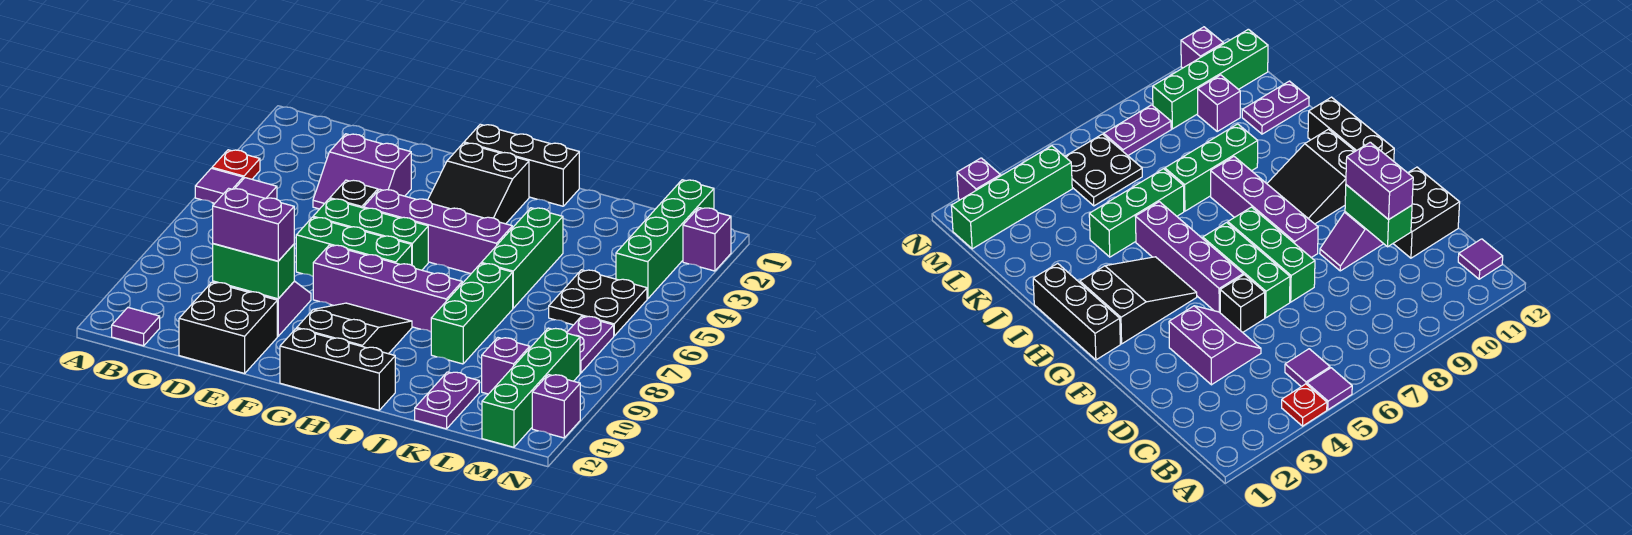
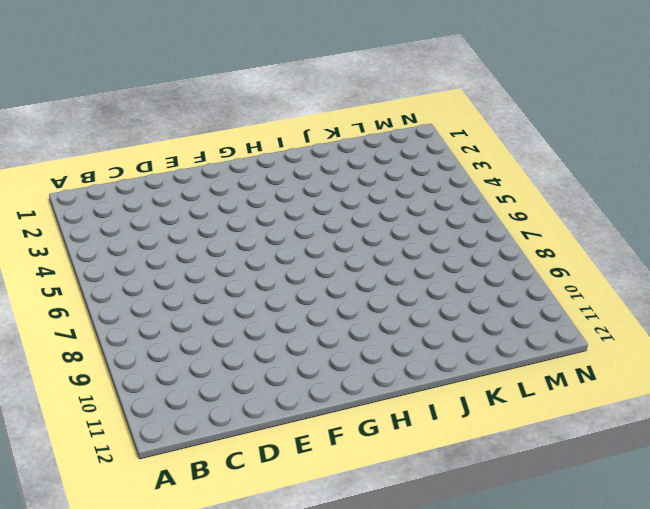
none -> red 1x1 plate [212,150,260,179]
none -> purple 1x1 tile [195,168,243,203]
none -> purple 1x1 tile [235,178,277,199]

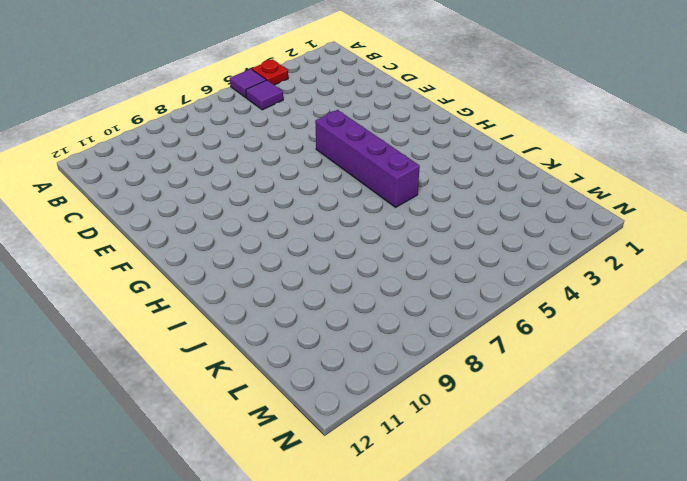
none -> purple 1x1 tile [112,308,160,346]
none -> purple 2x2 slope [313,134,411,209]
none -> black 2x2 brick [179,282,277,373]

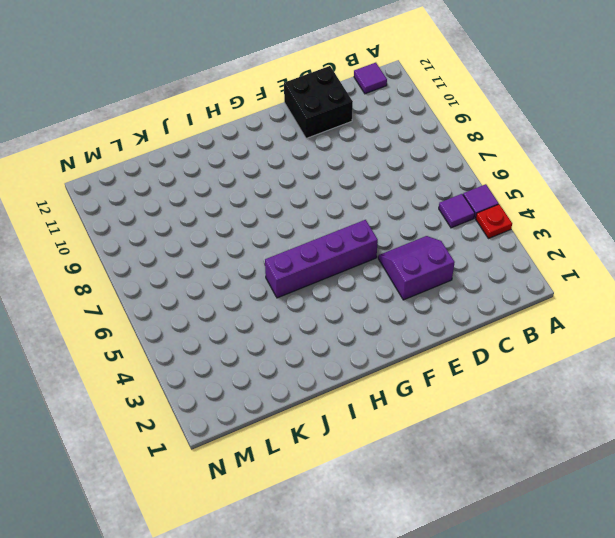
none -> black 1x1 brick [330,180,378,208]
none -> green 1x3 brick [313,199,428,270]
none -> green 1x3 brick [296,217,412,276]

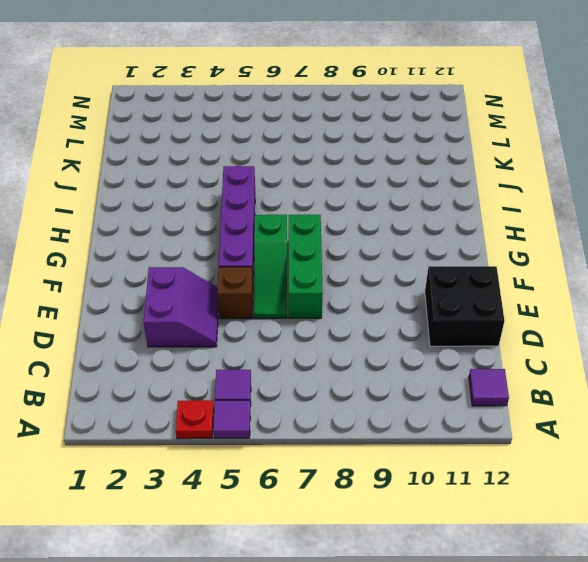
brown 1x1 brick [217,267,253,319] -> black 1x1 brick [330,180,378,208]
green 1x3 slope [254,215,287,319] -> green 1x3 brick [313,199,428,270]
none -> purple 1x2 slope [246,281,311,336]
none -> purple 1x4 brick [313,245,462,332]
none -> black 1x3 brick [464,124,579,206]

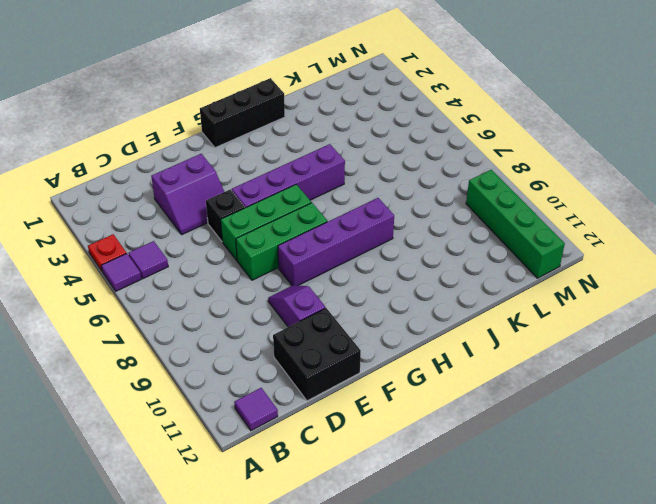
none -> black 2x3 slope [428,143,529,224]
none -> black 2x3 slope [297,303,412,354]
none -> black 1x3 brick [280,328,395,410]

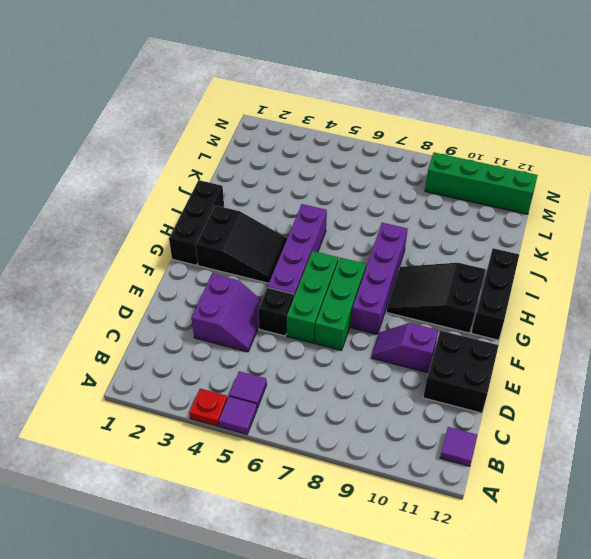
none -> green 1x3 brick [481,208,563,308]
none -> green 1x3 brick [431,263,513,364]
none -> purple 1x2 plate [415,372,479,429]

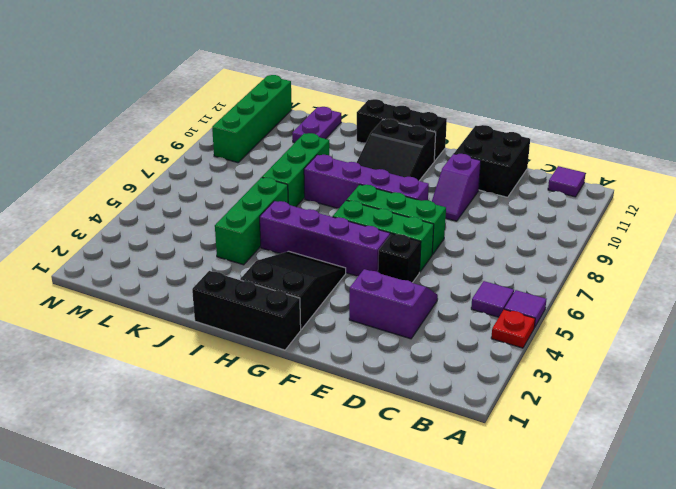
none -> black 2x2 plate [549,270,647,336]
none -> purple 1x1 brick [482,338,530,394]
none -> green 1x4 brick [616,180,714,299]

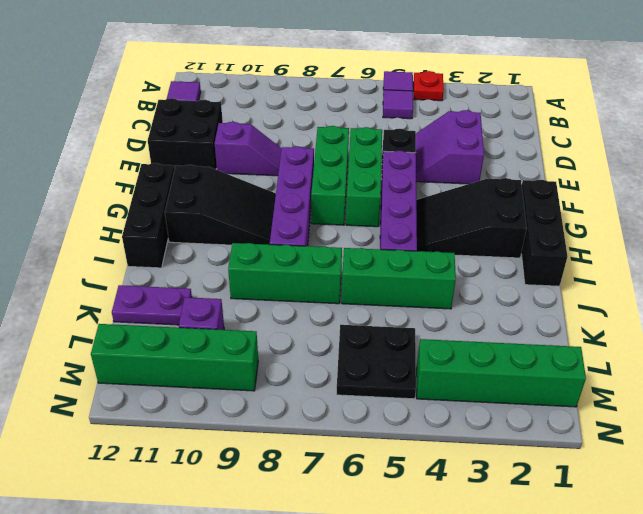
none -> purple 1x2 plate [567,316,614,373]
none -> purple 1x1 brick [683,208,731,271]
none -> purple 1x1 brick [532,375,580,438]

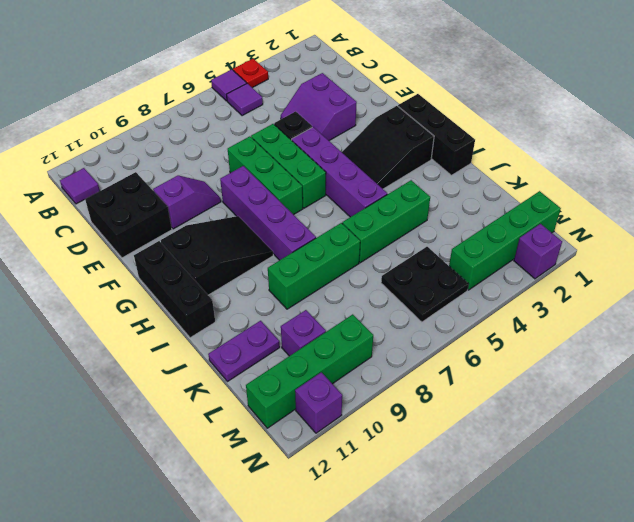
none -> purple 1x2 plate [567,316,614,373]
none -> green 1x2 brick [213,244,294,299]
none -> purple 1x2 brick [213,188,294,261]

